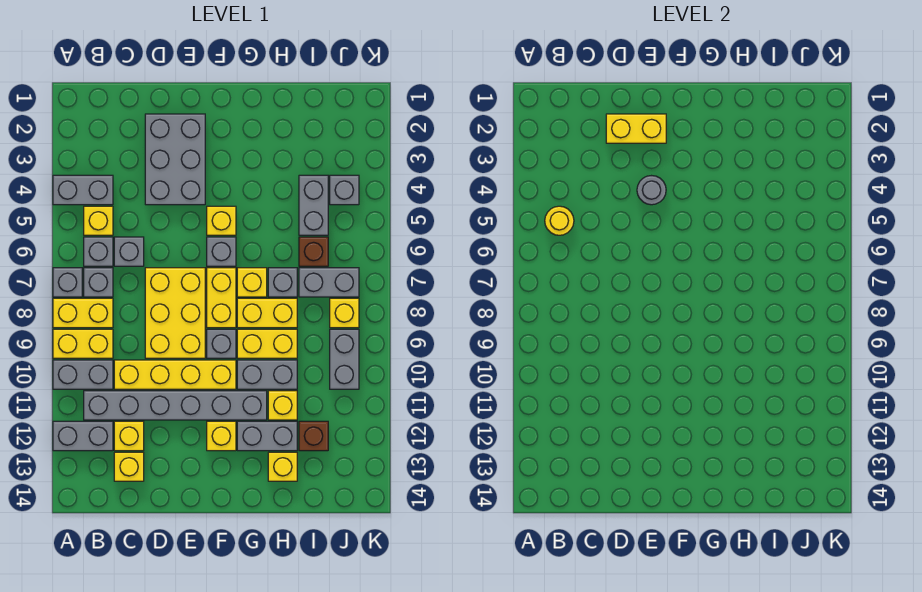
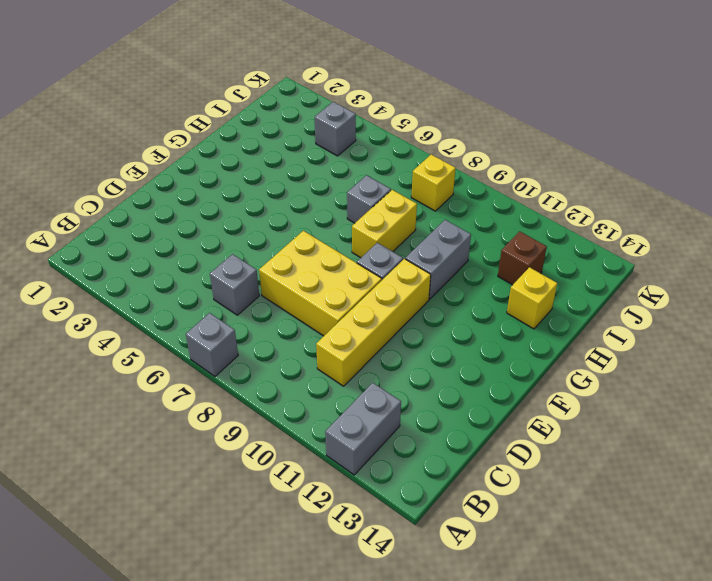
none -> grey 1x2 brick [53,175,113,205]
none -> yellow 1x2 brick [53,298,113,328]
none -> yellow 1x2 brick [53,329,113,358]
none -> grey 1x2 brick [53,360,113,389]

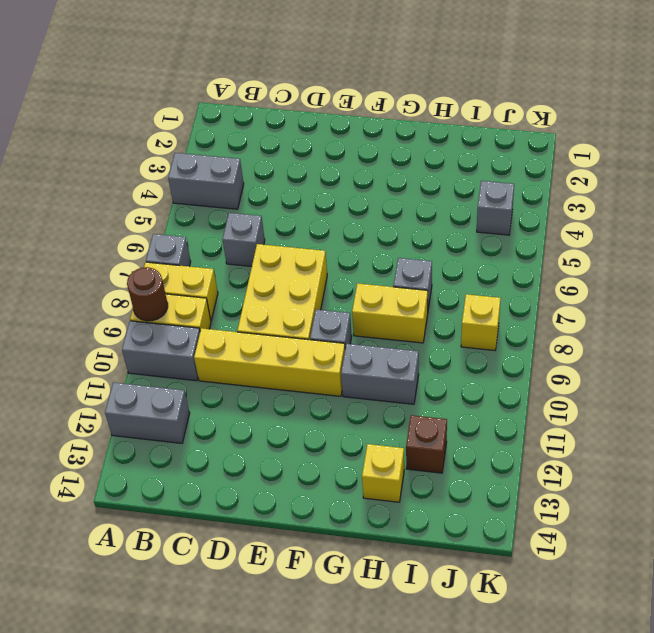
brown 1x1 round brick [127,267,168,321] -> none
none -> yellow 1x1 brick [84,206,113,235]
none -> grey 1x1 brick [84,237,113,266]
none -> grey 1x1 brick [84,268,113,297]
none -> grey 1x6 brick [84,391,267,420]

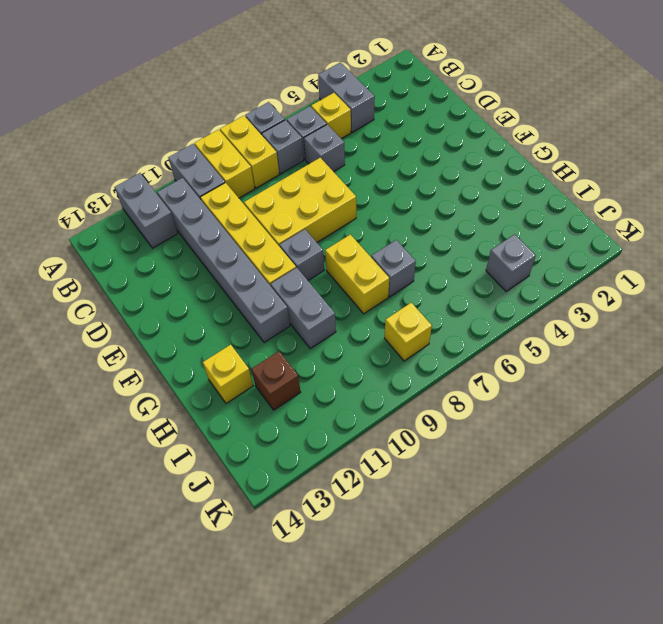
none -> yellow 1x1 brick [114,421,144,451]
none -> yellow 1x1 brick [114,452,144,481]
none -> grey 2x3 brick [145,114,205,205]
none -> yellow 1x1 brick [207,206,236,235]

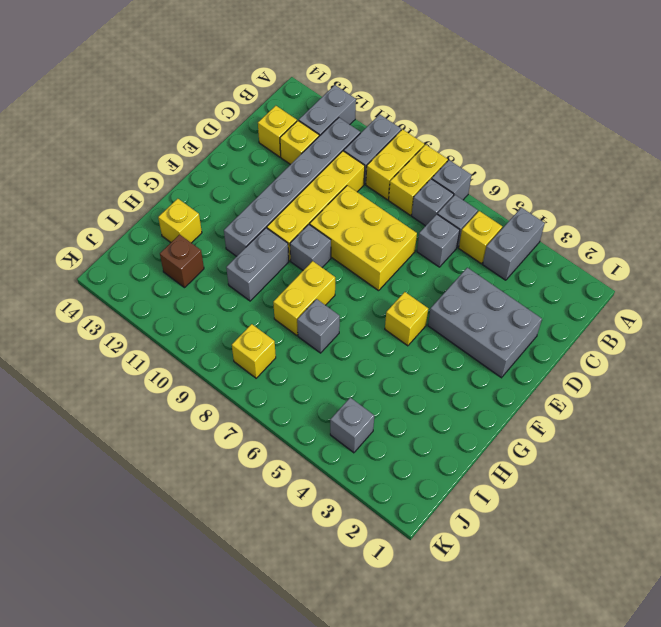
none -> grey 1x1 brick [207,237,236,266]
none -> yellow 1x2 brick [207,268,236,328]
none -> yellow 1x1 brick [207,421,236,451]
none -> yellow 1x1 brick [237,268,267,297]

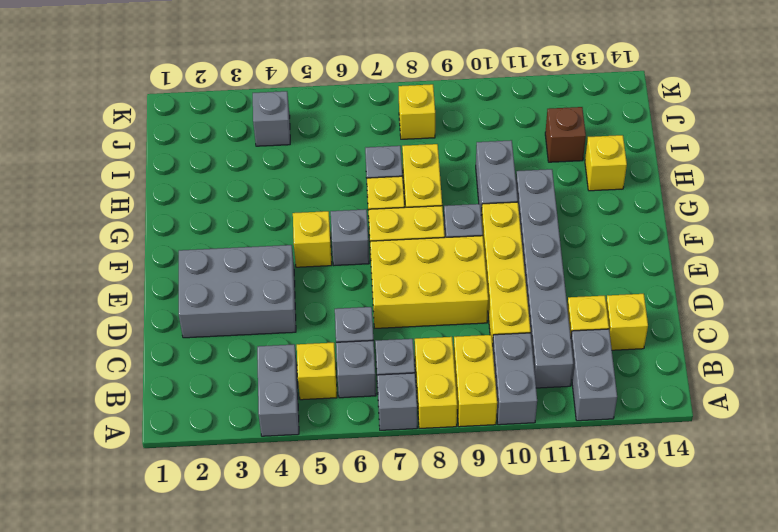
none -> yellow 1x1 brick [207,421,236,451]
none -> yellow 1x2 brick [237,329,297,358]
none -> grey 1x2 brick [237,421,297,451]
none -> yellow 1x1 brick [268,391,297,420]

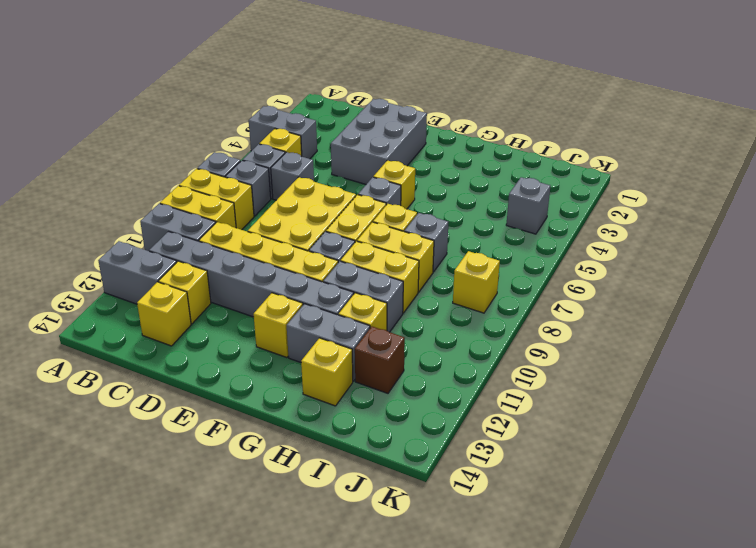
none -> grey 1x2 brick [299,175,328,235]
none -> brown 1x1 brick [299,237,328,266]
none -> grey 1x2 brick [299,268,359,297]
none -> grey 1x2 brick [330,329,359,389]

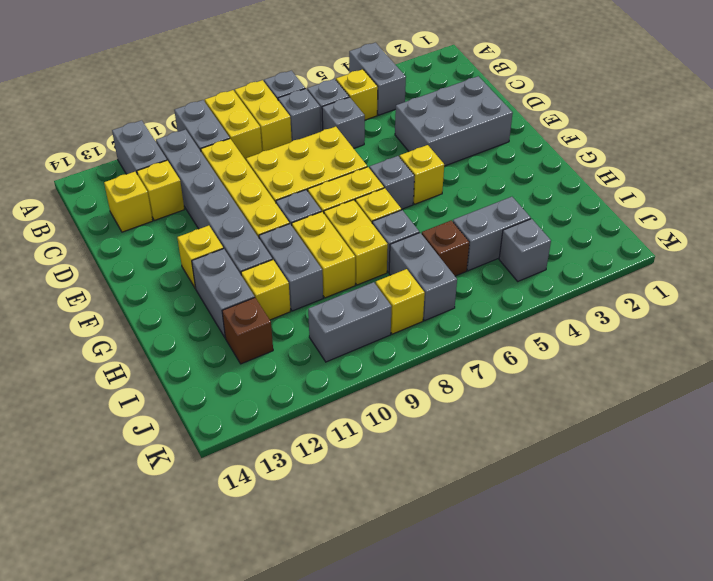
none -> yellow 1x1 brick [268,452,297,481]
none -> yellow 1x1 round brick [545,206,574,235]
none -> yellow 1x2 brick [606,114,666,143]
none -> grey 1x1 round brick [637,176,666,205]

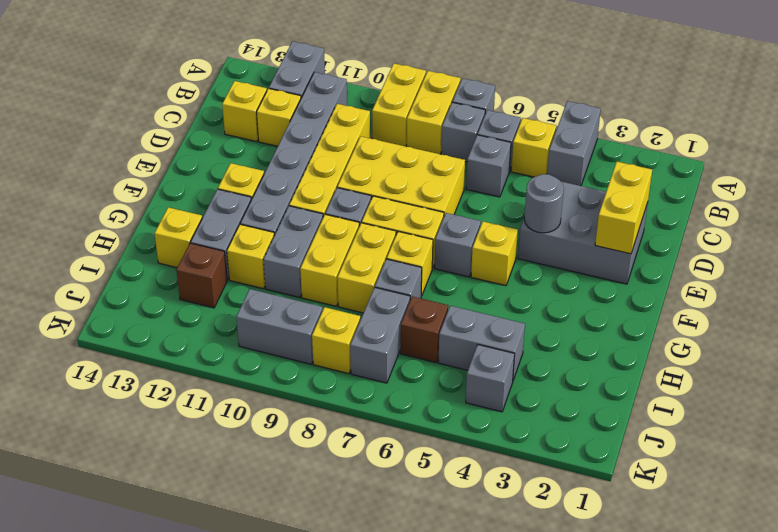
none -> grey 1x2 brick [53,360,113,389]
none -> yellow 1x1 round brick [545,206,574,235]

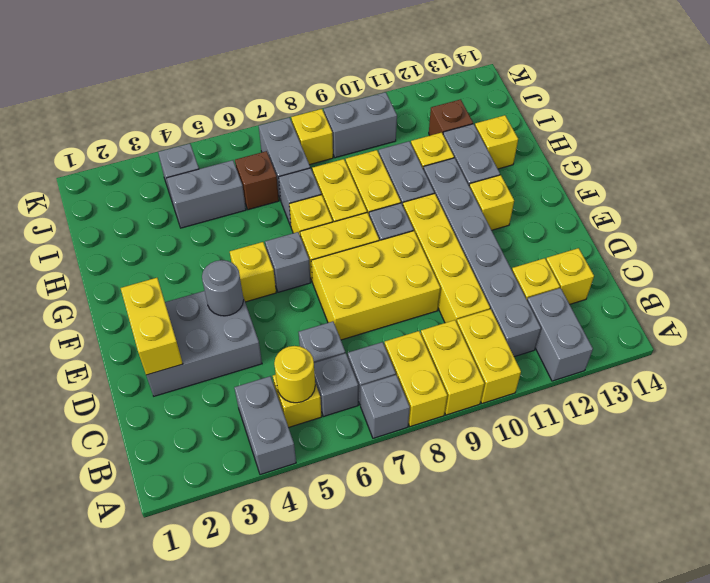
yellow 1x2 brick [457,309,521,403] -> grey 1x2 brick [53,360,113,389]

